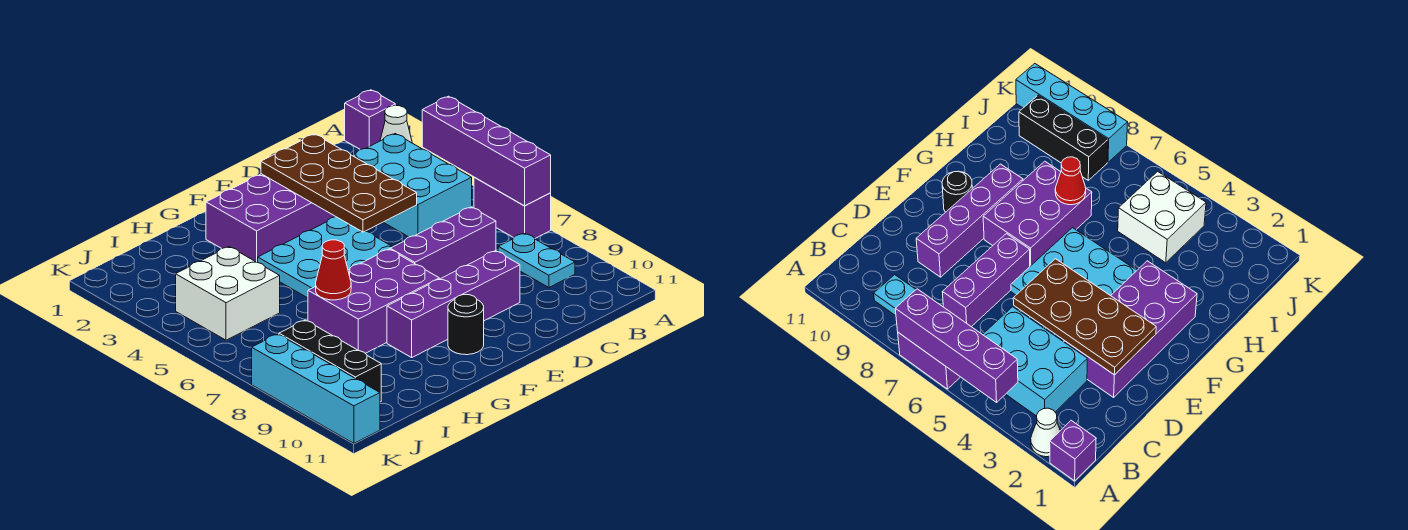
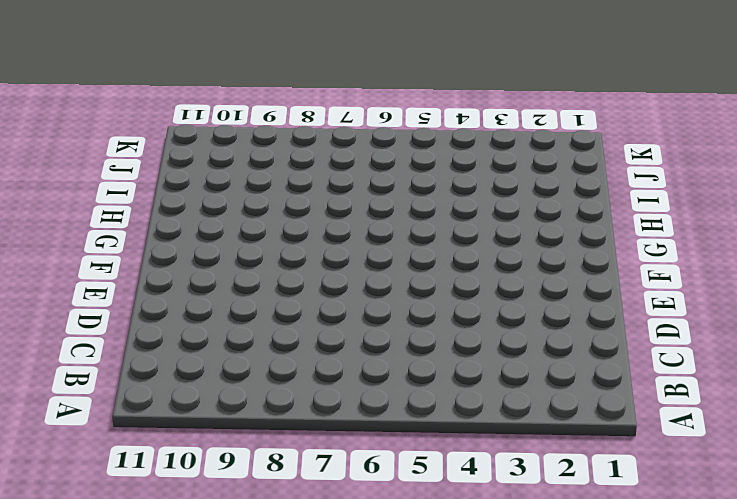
none -> purple 1x1 brick [345,90,395,150]
none -> white 1x1 cone [380,106,412,143]
none -> purple 1x2 brick [474,177,551,238]

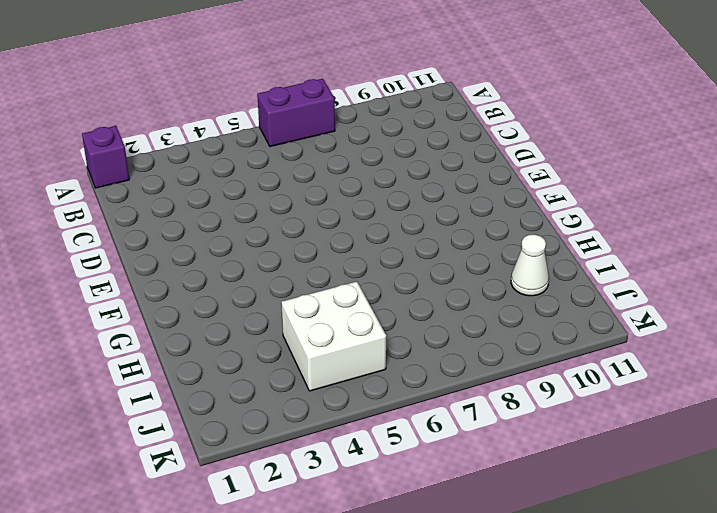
white 1x1 cone [511,234,549,296] -> white 1x1 cone moved to [380,106,412,143]
none -> cyan 2x3 brick [352,134,472,237]
none -> cyan 1x2 plate [498,233,575,287]
none -> purple 1x3 brick [390,207,496,279]

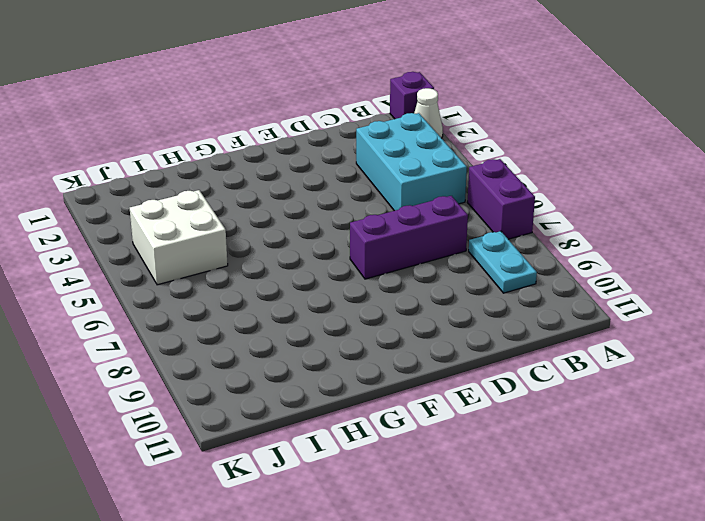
none -> purple 2x4 brick [206,174,335,262]
none -> purple 1x4 brick [387,251,520,357]
none -> cyan 3x3 plate [258,217,392,298]

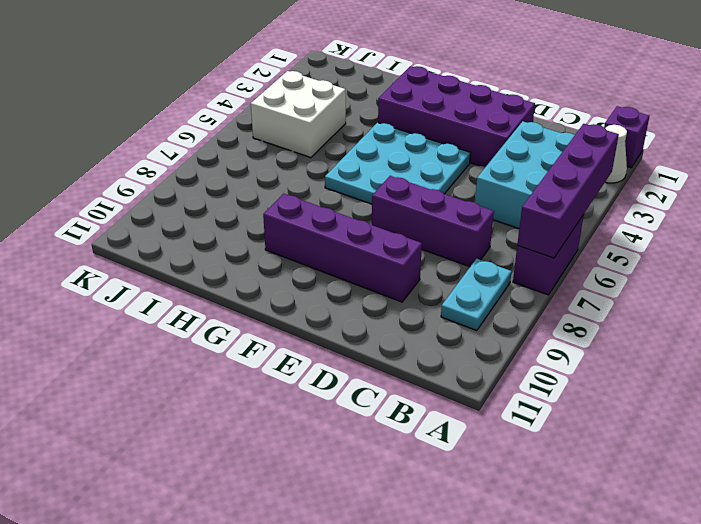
none -> purple 2x3 brick [308,249,439,353]
none -> black 1x1 round brick [448,295,484,355]
none -> black 1x3 brick [279,320,381,402]

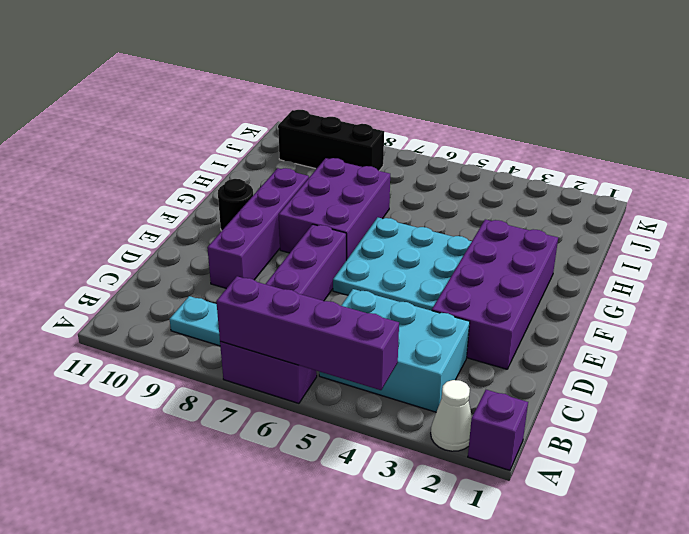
none -> white 2x2 brick [176,247,280,340]
none -> cyan 1x4 brick [252,334,380,443]
none -> brown 2x4 plate [261,134,417,232]

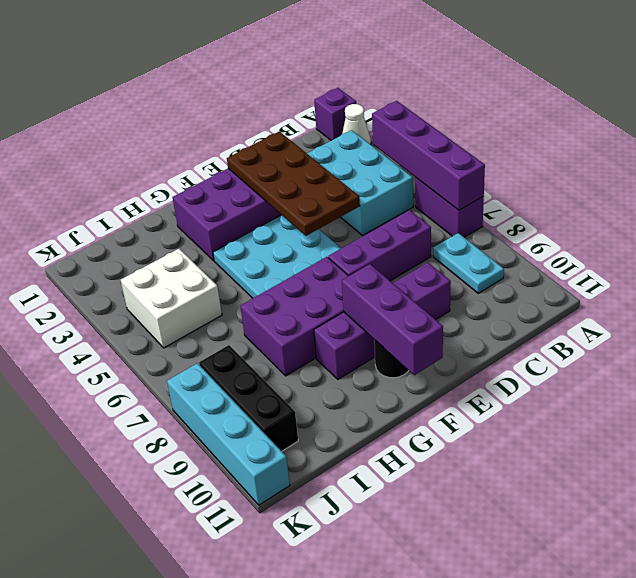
purple 1x3 brick [342,264,443,375] -> none
none -> red 1x1 cone [316,240,351,300]

